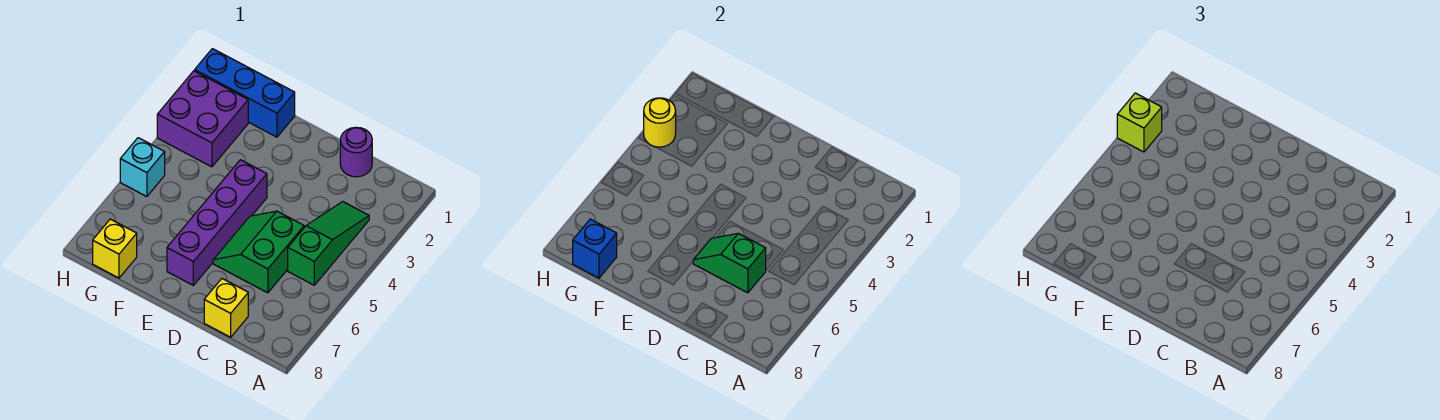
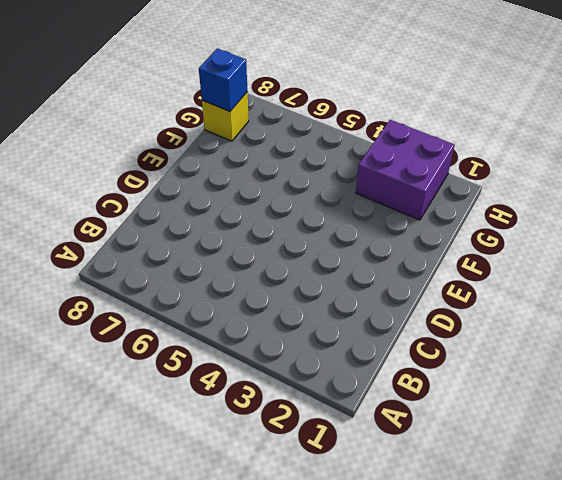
none -> green 1x3 slope [288,201,369,285]
none -> purple 1x1 round brick [340,127,372,177]
none -> green 2x2 slope [213,211,304,293]

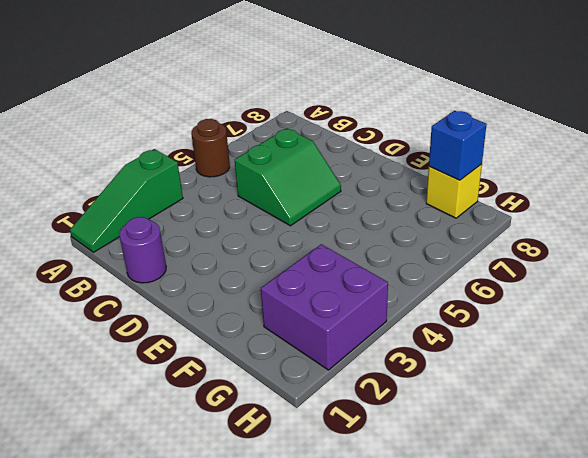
green 1x3 slope [70,149,183,252] -> green 1x3 slope moved to [288,201,369,285]
brown 1x1 round brick [191,119,230,177] -> none
none -> yellow 1x1 brick [204,279,248,337]
none -> purple 1x4 brick [167,160,267,285]
none -> blue 1x3 brick [195,49,295,137]

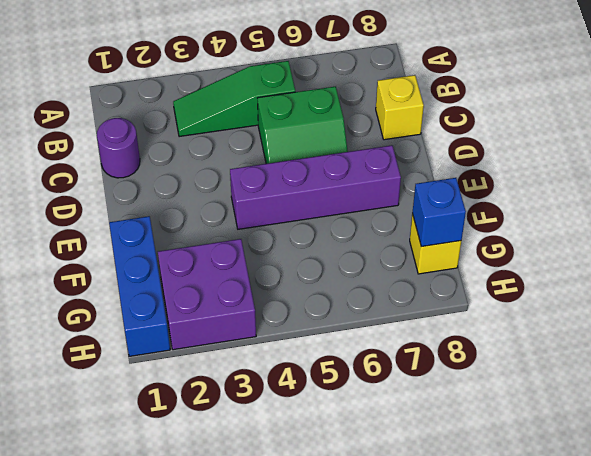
none -> cyan 1x1 brick [120,138,165,197]
none -> green 1x2 slope [693,233,766,293]
none -> yellow 1x1 round brick [644,98,676,147]

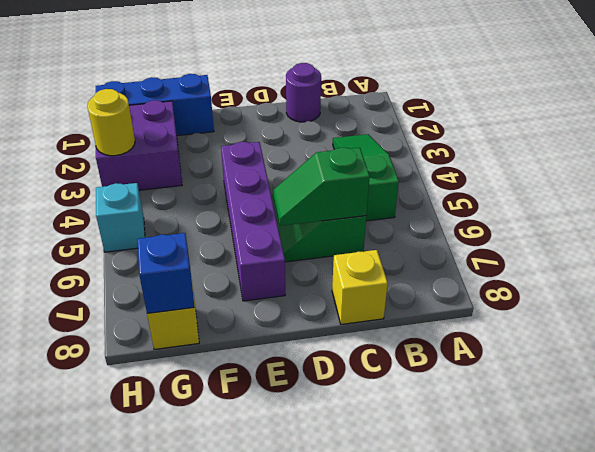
none -> lime 1x1 brick [1117,93,1162,152]

